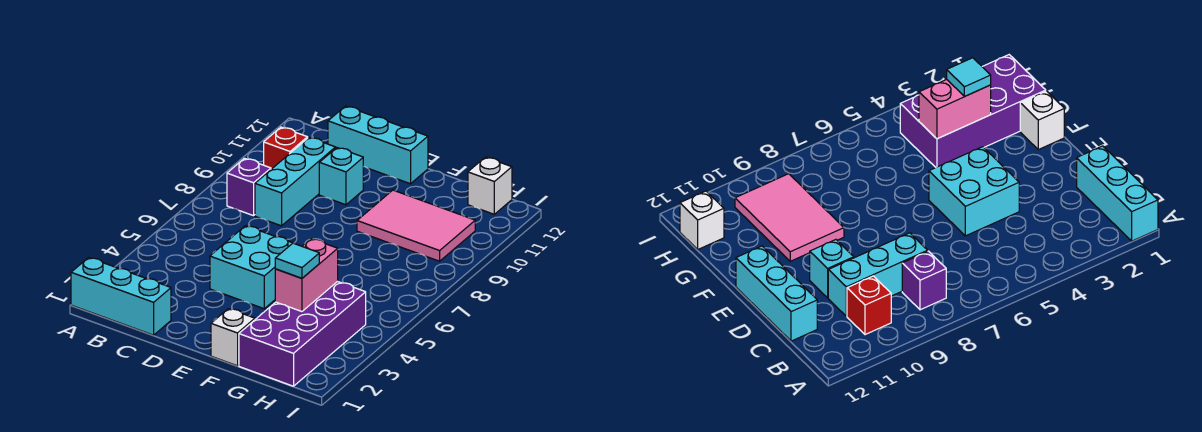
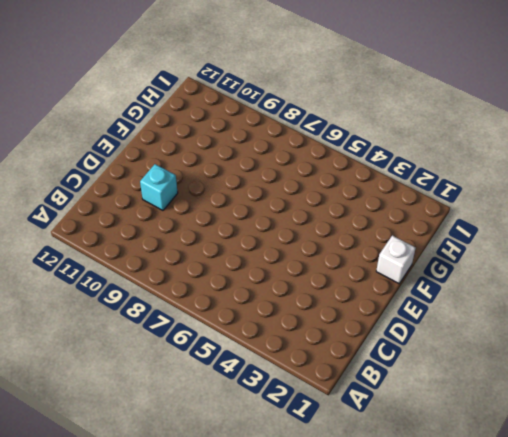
none -> cyan 1x3 brick [71,258,171,335]
none -> purple 1x1 brick [227,158,271,216]
none -> red 1x1 brick [264,127,308,169]

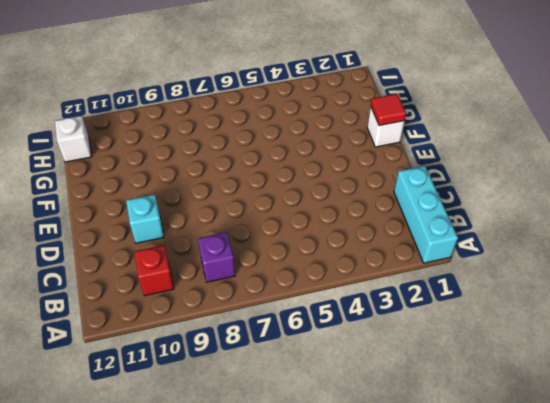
red 1x1 tile [371,94,406,126] -> none
none -> cyan 1x3 brick [255,137,336,226]
none -> cyan 1x3 brick [328,106,428,184]
none -> cyan 2x2 brick [210,226,292,309]

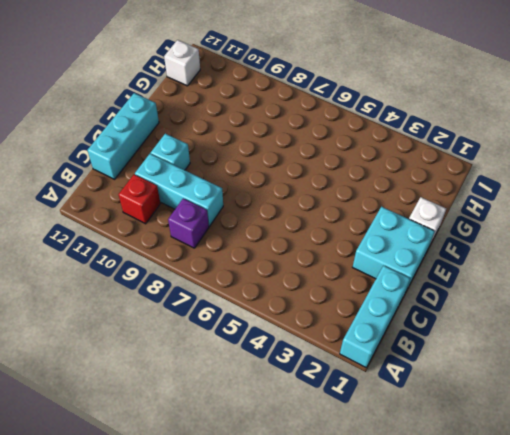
cyan 2x2 brick [353,207,435,290] -> cyan 2x2 brick moved to [210,226,292,309]
none -> pink 2x3 tile [357,190,475,261]
none -> purple 2x4 brick [239,281,366,386]
none -> pink 1x2 brick [275,239,338,311]

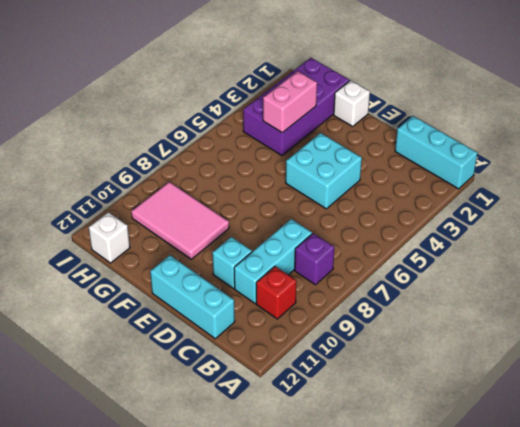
none -> cyan 1x1 tile [275,243,319,278]

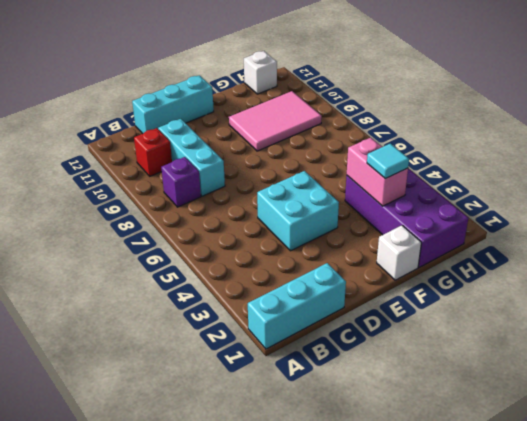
none -> cyan 1x1 brick [319,148,363,205]

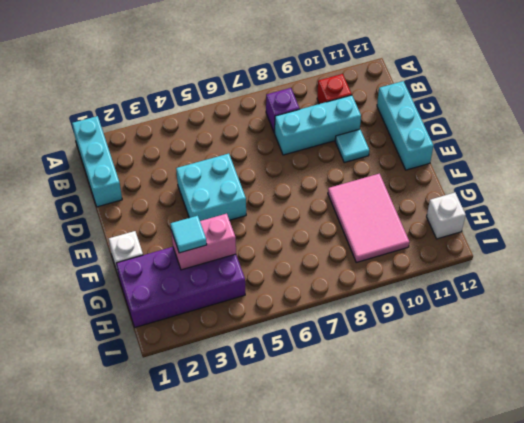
cyan 1x1 tile [335,129,369,163] -> cyan 1x1 brick [319,148,363,205]

